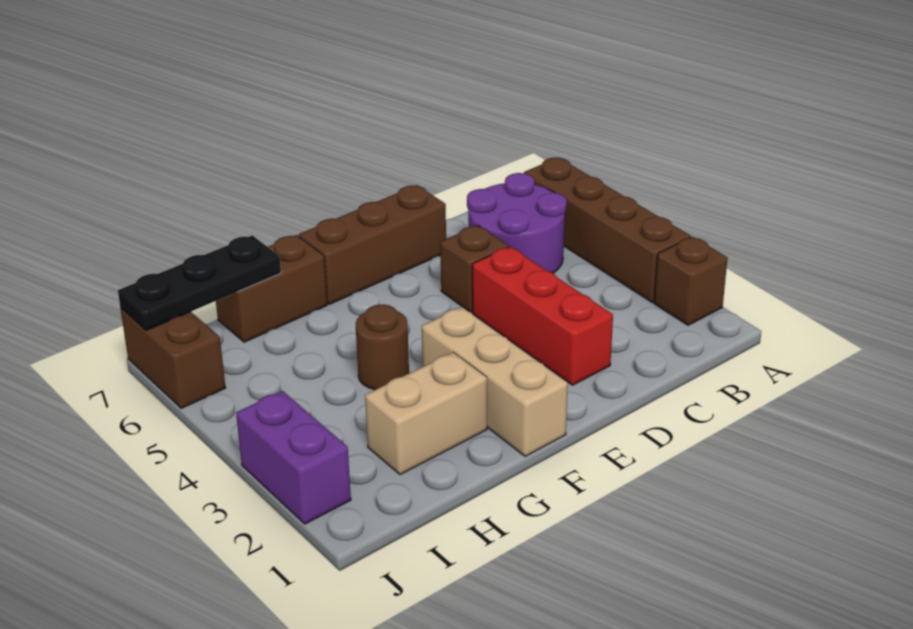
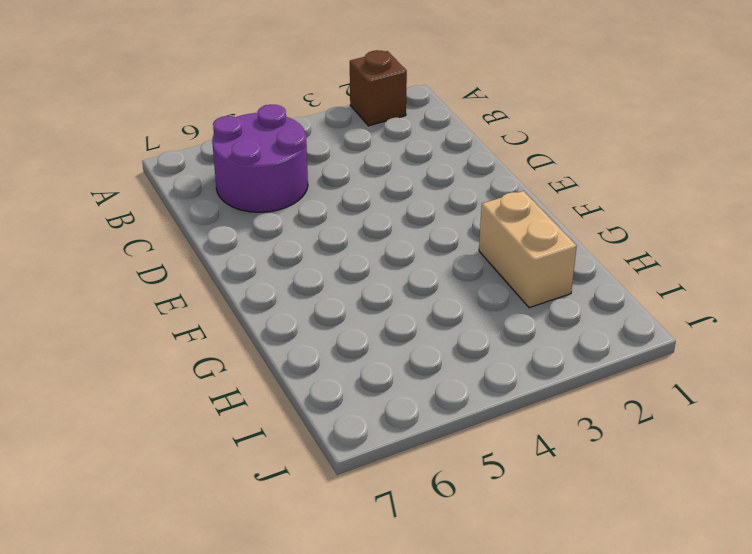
none -> brown 1x4 brick [524,158,691,302]
none -> red 1x3 brick [472,247,613,385]
none -> brown 1x1 brick [440,225,509,313]

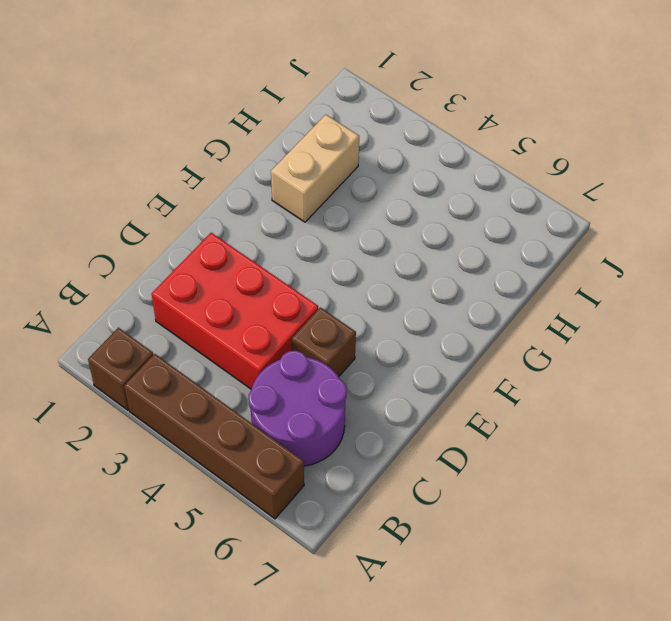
red 2x3 brick [152,233,318,389] -> red 1x3 brick [472,247,613,385]
none -> brown 1x3 brick [299,185,446,304]
none -> tan 1x3 brick [422,307,568,456]
none -> brown 1x1 round brick [356,305,409,390]

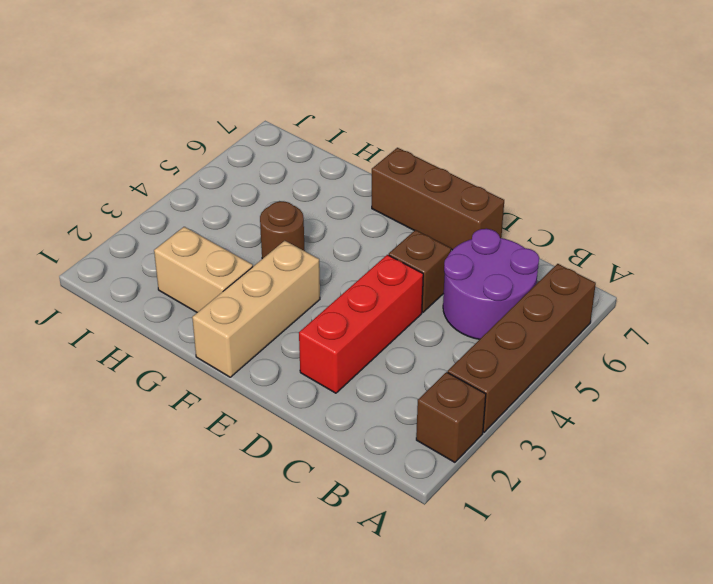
none -> brown 1x2 brick [216,235,327,342]
none -> purple 1x2 brick [236,391,351,524]
none -> brown 1x2 brick [120,308,226,408]

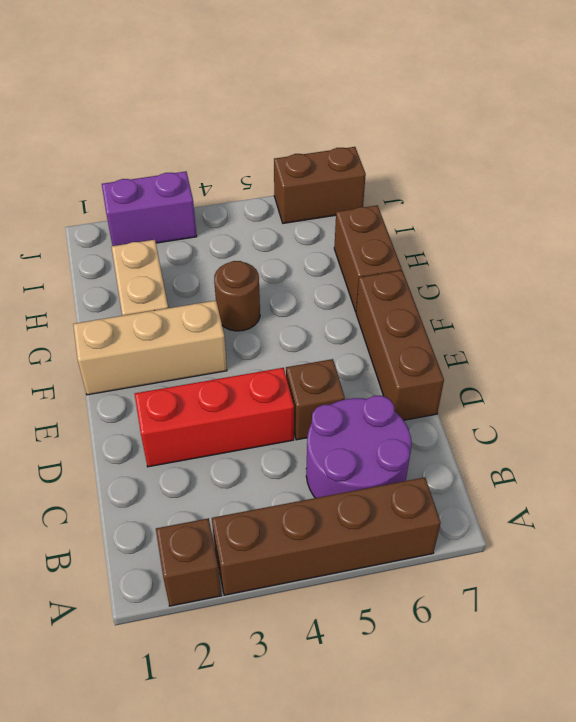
none -> black 1x3 plate [118,235,281,330]

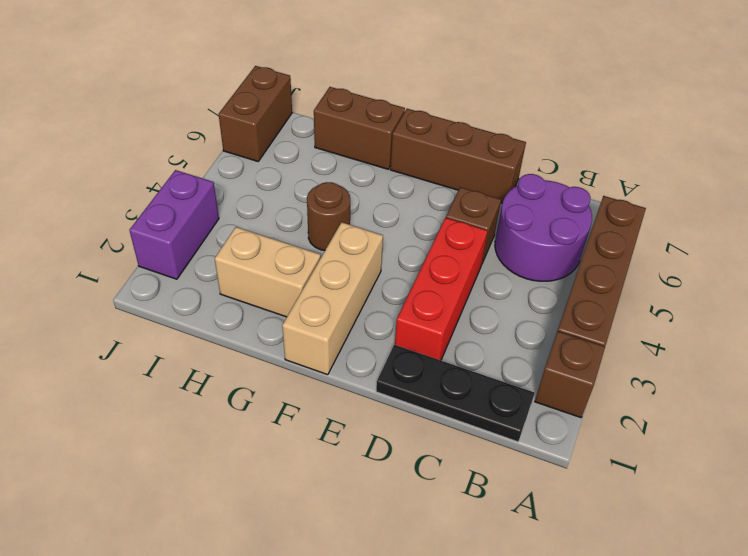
black 1x3 plate [376,345,535,442] -> black 1x3 plate moved to [118,235,281,330]

